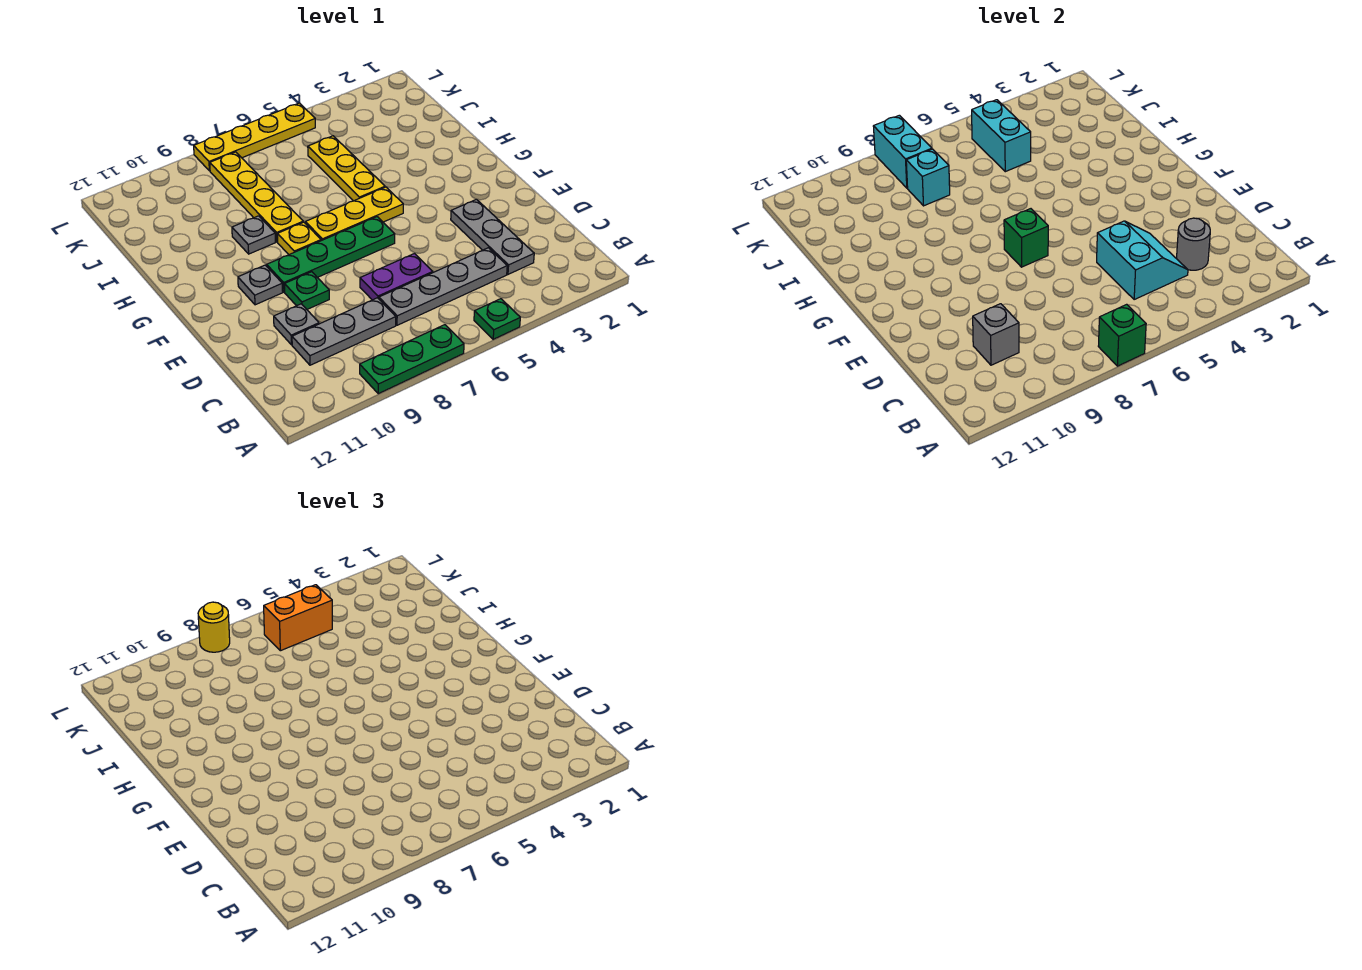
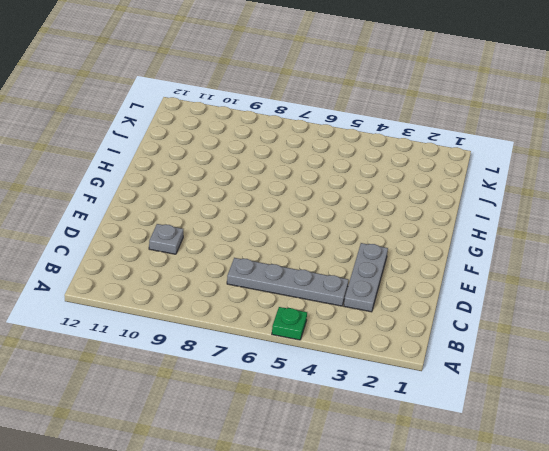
none -> green 1x3 plate [360,325,464,394]
none -> grey 1x3 plate [292,298,396,365]
none -> purple 1x2 plate [360,254,433,300]

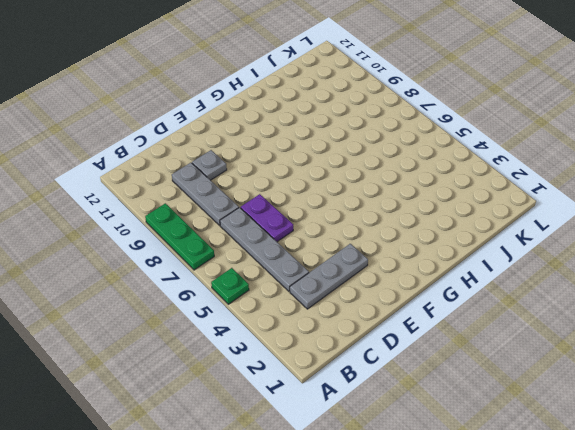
none -> green 1x1 plate [285,272,329,309]
none -> green 1x4 plate [267,217,395,292]
none -> grey 1x1 plate [238,265,283,305]

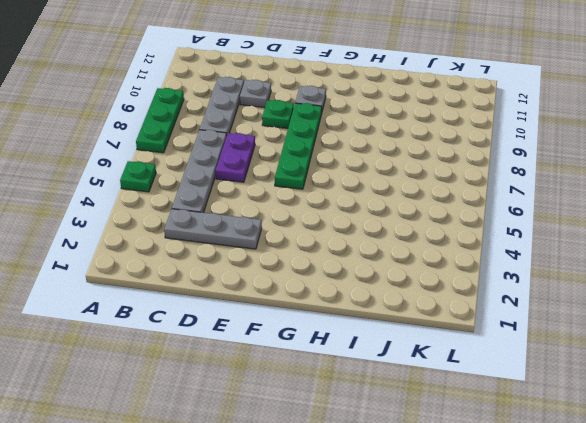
none -> yellow 1x3 plate [305,187,403,241]
none -> yellow 1x1 plate [277,222,321,254]
none -> yellow 1x3 plate [308,136,385,201]

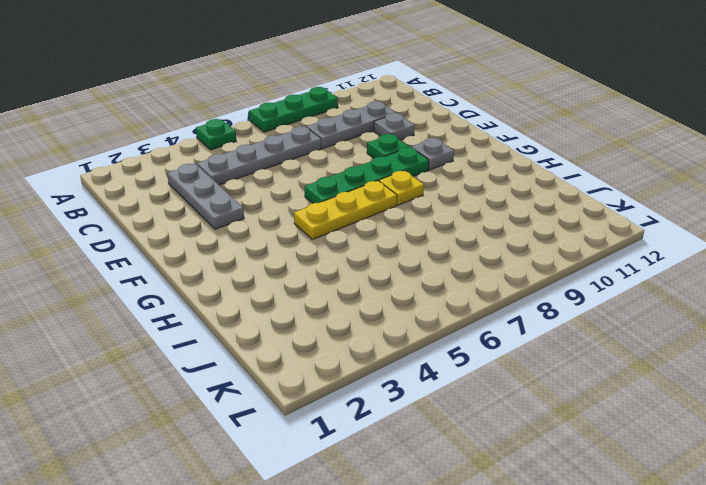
none -> purple 1x2 plate [360,254,433,300]
none -> yellow 1x3 plate [308,136,385,201]
none -> yellow 1x4 plate [210,152,303,242]

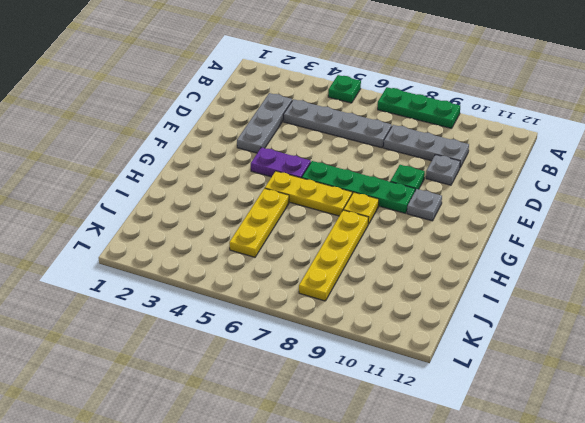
purple 1x2 plate [251,147,311,178] -> purple 1x2 plate moved to [360,254,433,300]
none -> grey 1x1 plate [232,216,275,254]
none -> yellow 1x4 plate [194,103,315,171]
none -> green 1x1 brick [1098,304,1146,366]

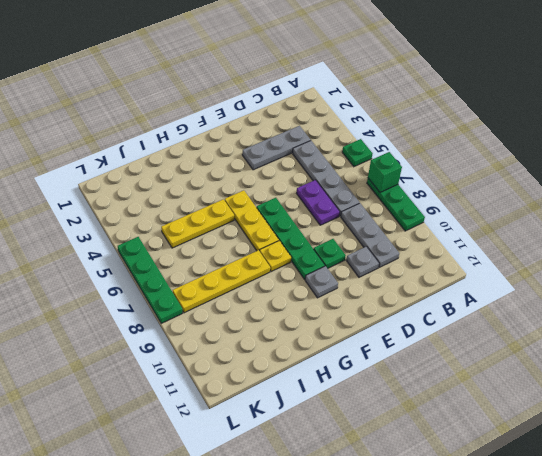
green 1x4 plate [118,237,183,323] -> yellow 1x4 plate [194,103,315,171]
none -> grey 1x1 plate [232,216,275,254]
none -> grey 1x1 round brick [1177,218,1210,270]
none -> cyan 2x2 slope [1097,221,1188,299]

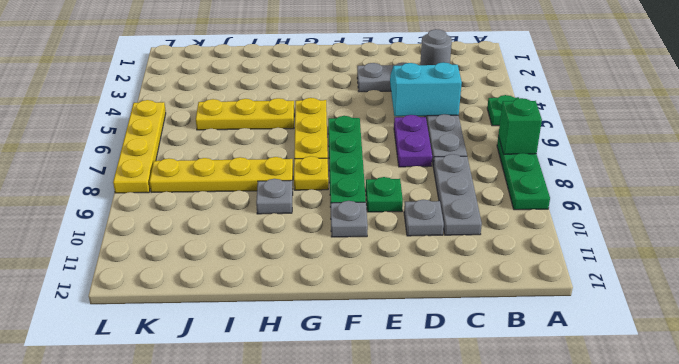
none -> grey 1x1 brick [973,304,1019,365]
none -> green 1x1 brick [1004,209,1048,267]
none -> cyan 1x2 brick [972,100,1031,172]

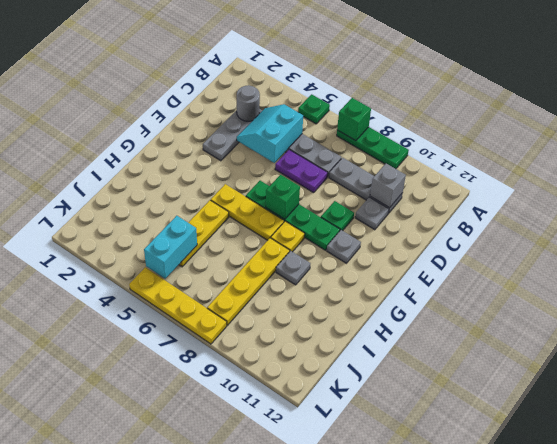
none -> cyan 1x1 brick [906,149,950,206]
none -> cyan 1x2 brick [873,115,932,188]
none -> orange 1x2 brick [264,585,332,651]

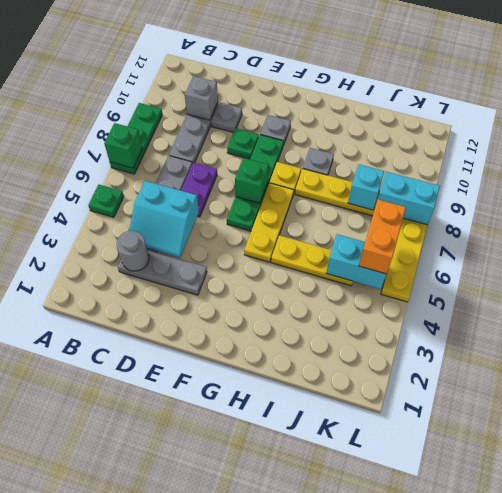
none -> yellow 1x1 round brick [198,602,230,652]

